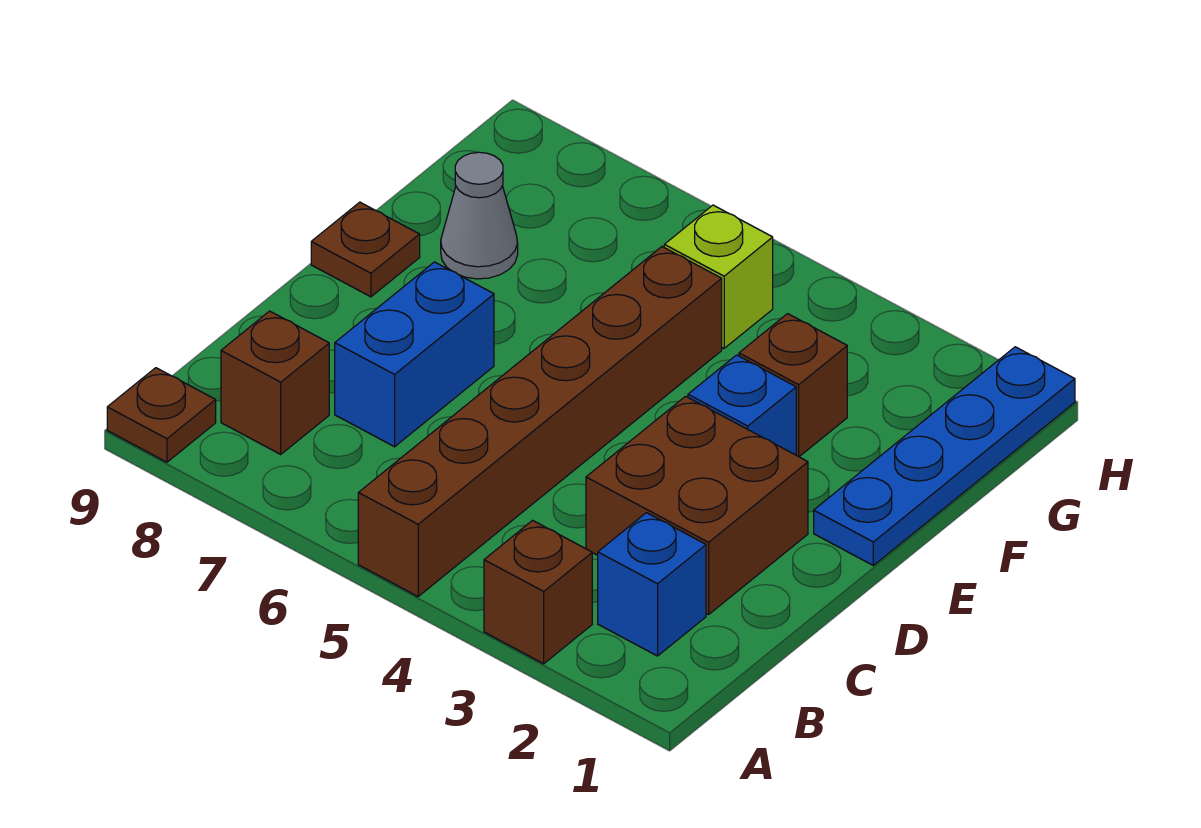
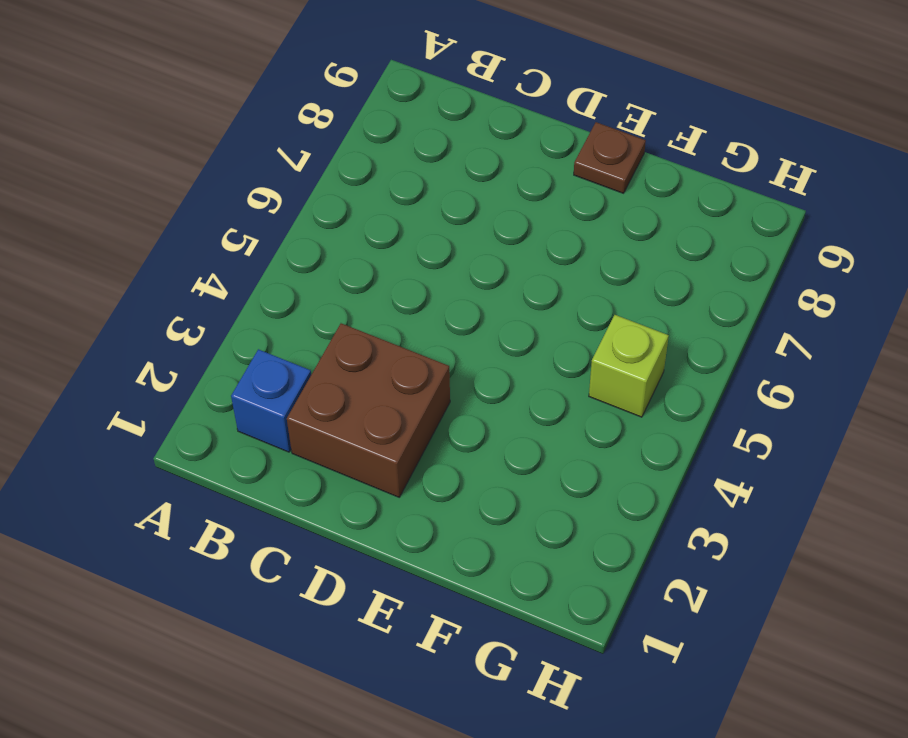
none -> brown 1x1 brick [484,520,592,664]
none -> brown 1x6 brick [358,247,722,596]
none -> brown 1x1 plate [107,368,216,462]

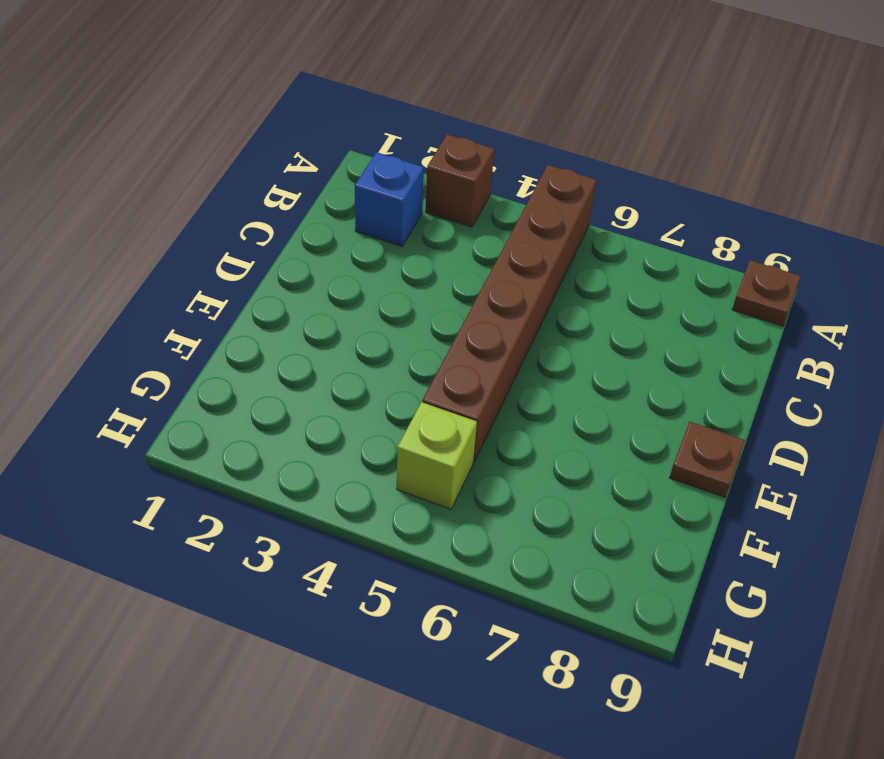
none -> brown 1x1 brick [221,311,329,454]
none -> brown 2x2 brick [586,396,808,615]
none -> blue 1x2 brick [335,262,494,447]

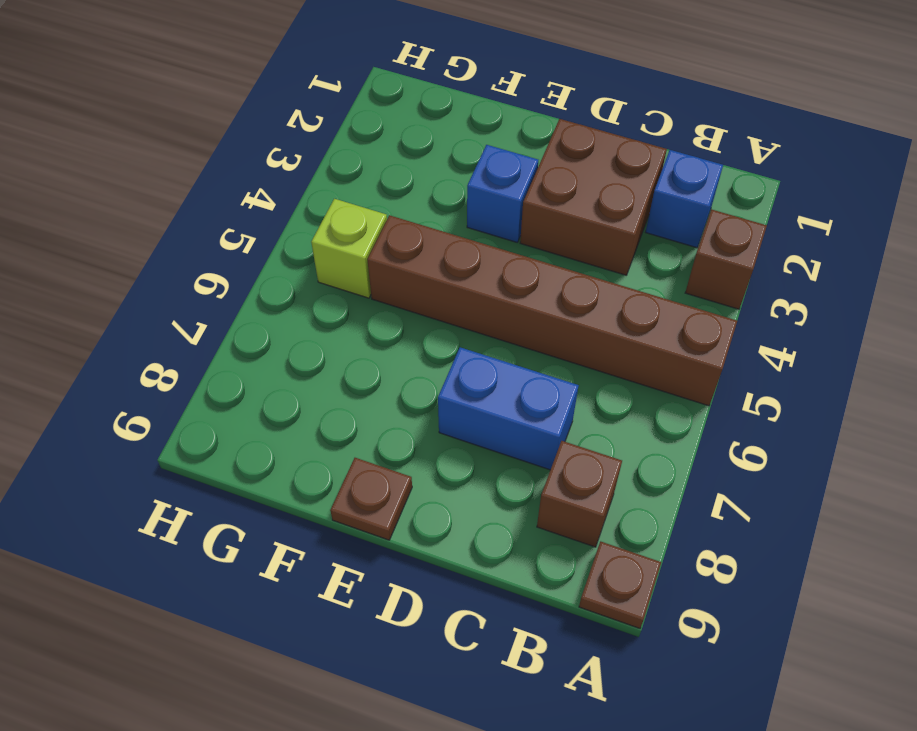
none -> blue 1x4 plate [814,347,1075,565]
none -> brown 1x1 brick [739,314,847,457]
none -> grey 1x1 cone [441,152,518,279]

